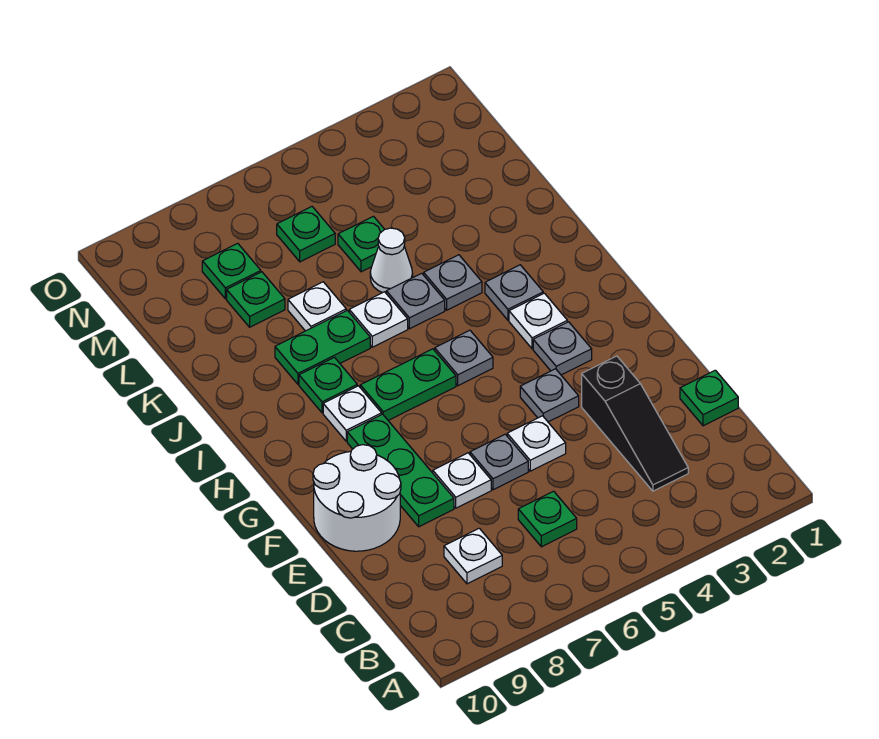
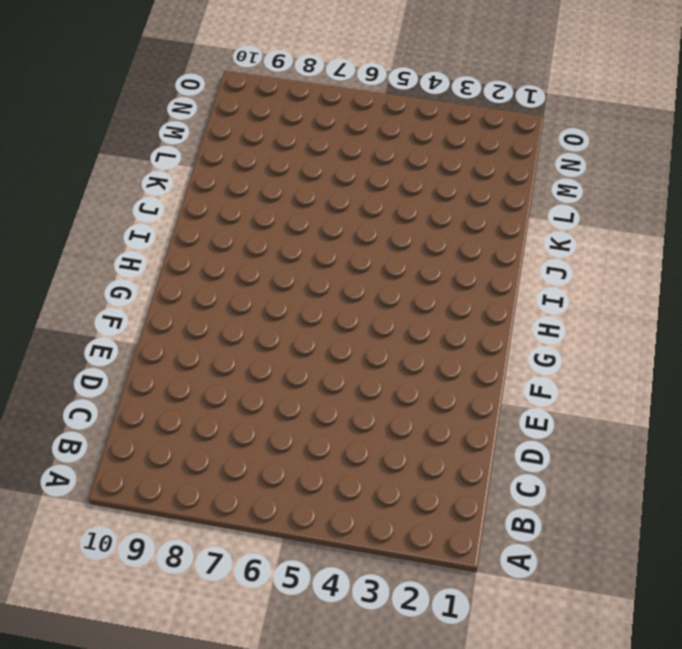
none -> black 1x3 slope [582,356,688,491]
none -> green 1x1 plate [518,491,577,547]
none -> white 1x1 plate [444,528,502,584]

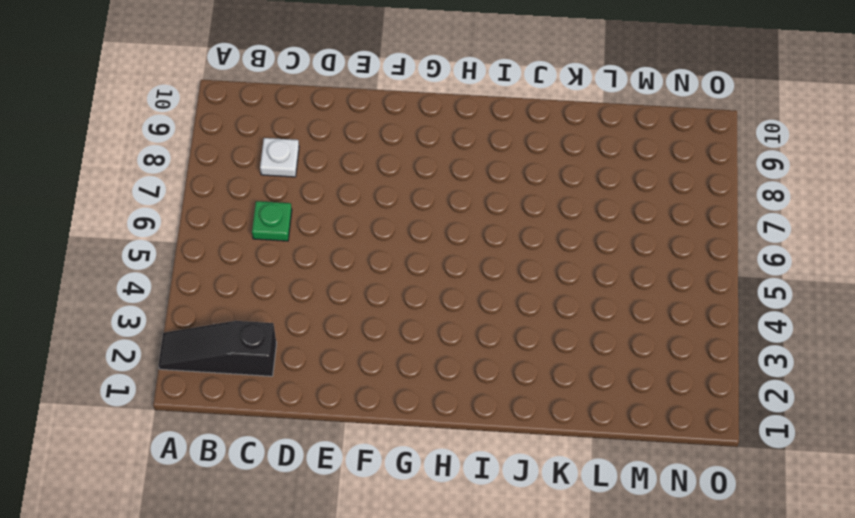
black 1x3 slope [158,321,277,376] -> black 1x3 slope moved to [582,356,688,491]
none -> green 1x1 plate [680,370,738,426]
none -> white 1x1 plate [507,416,566,471]
none -> grey 1x1 plate [470,434,528,490]

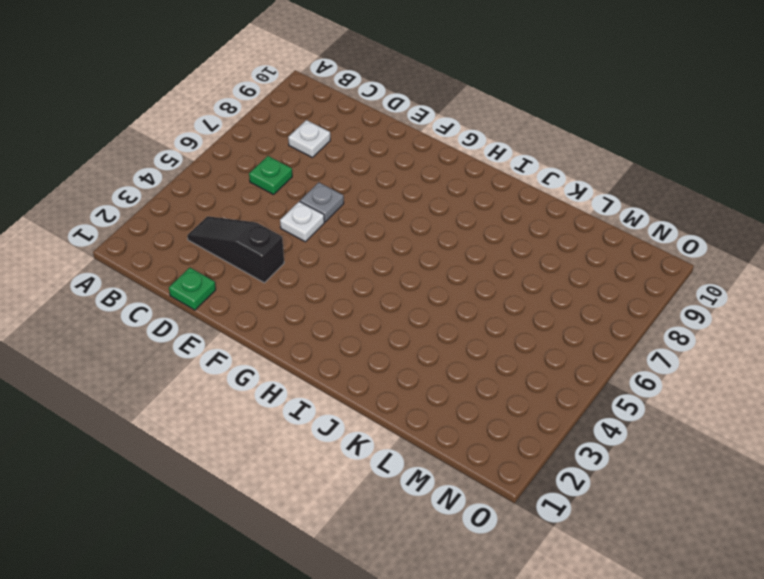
none -> white 1x1 plate [433,453,491,508]
none -> green 1x3 plate [347,414,454,527]
none -> white 2x2 round brick [313,445,401,551]

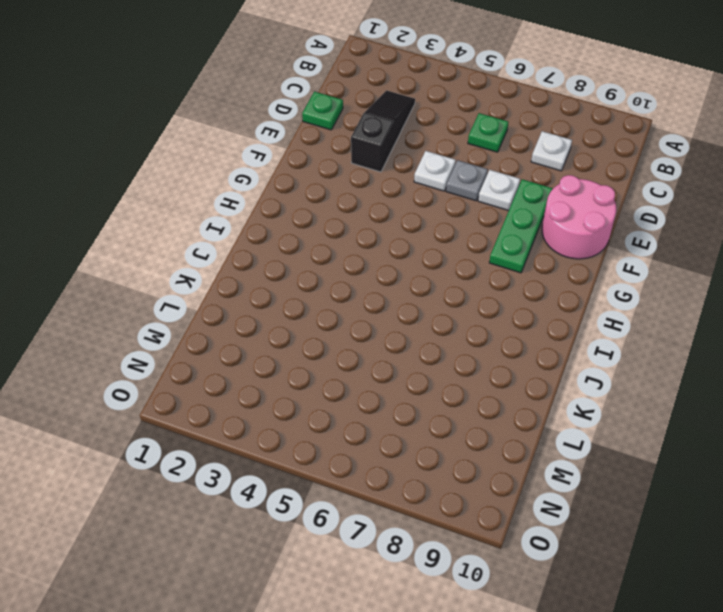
pink 2x2 round brick [542,175,616,259] -> white 2x2 round brick [313,445,401,551]
none -> grey 1x1 plate [520,369,579,422]
none -> grey 1x1 plate [533,322,592,375]
none -> white 1x1 plate [509,293,567,349]

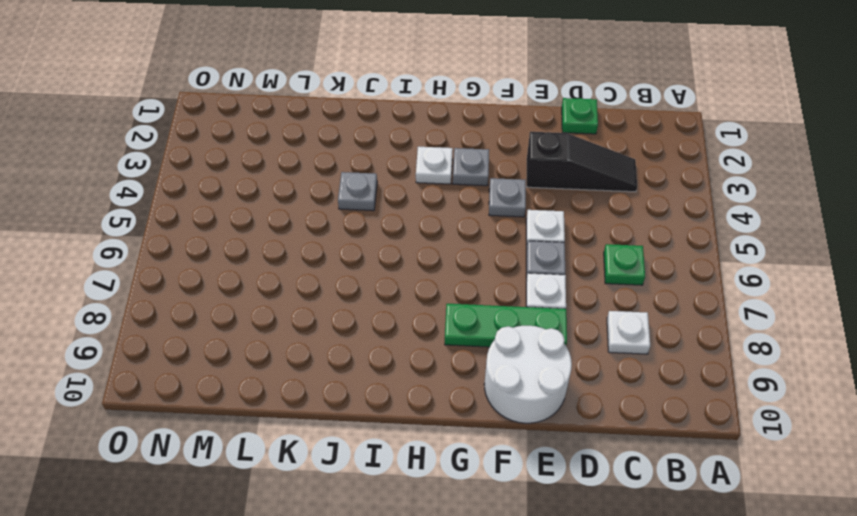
none -> grey 1x1 plate [435,330,493,386]
none -> green 1x2 plate [360,349,456,420]
none -> white 1x1 plate [323,386,382,441]

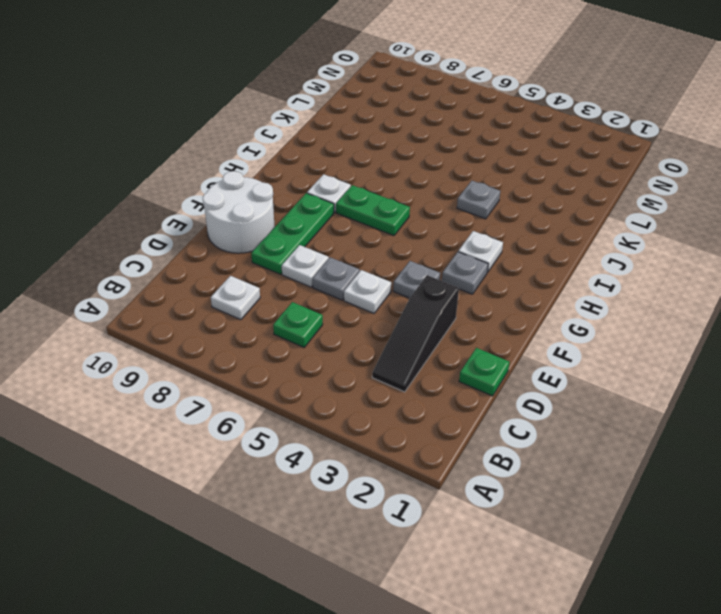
none -> grey 1x1 plate [435,330,493,386]
none -> grey 1x1 plate [485,265,543,320]
none -> green 1x1 plate [299,357,357,413]

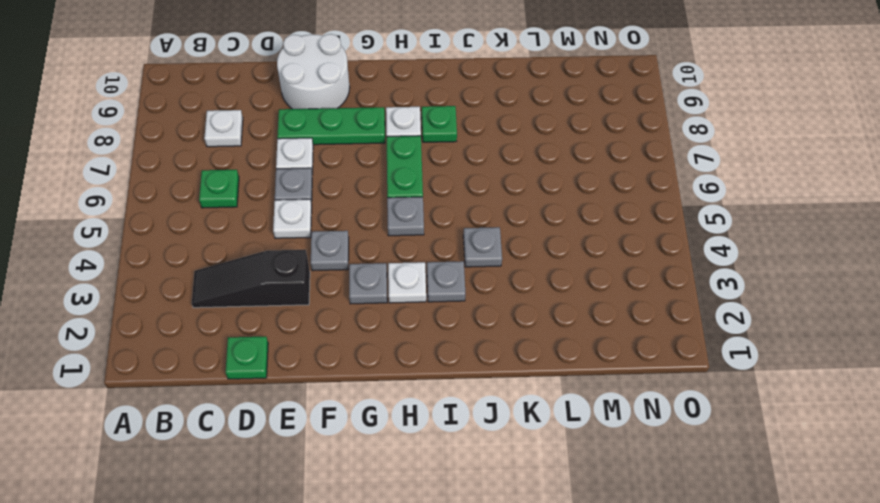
none -> grey 1x1 plate [386,273,445,329]
none -> white 1x1 plate [349,292,408,347]
none -> green 1x2 plate [275,310,370,384]

